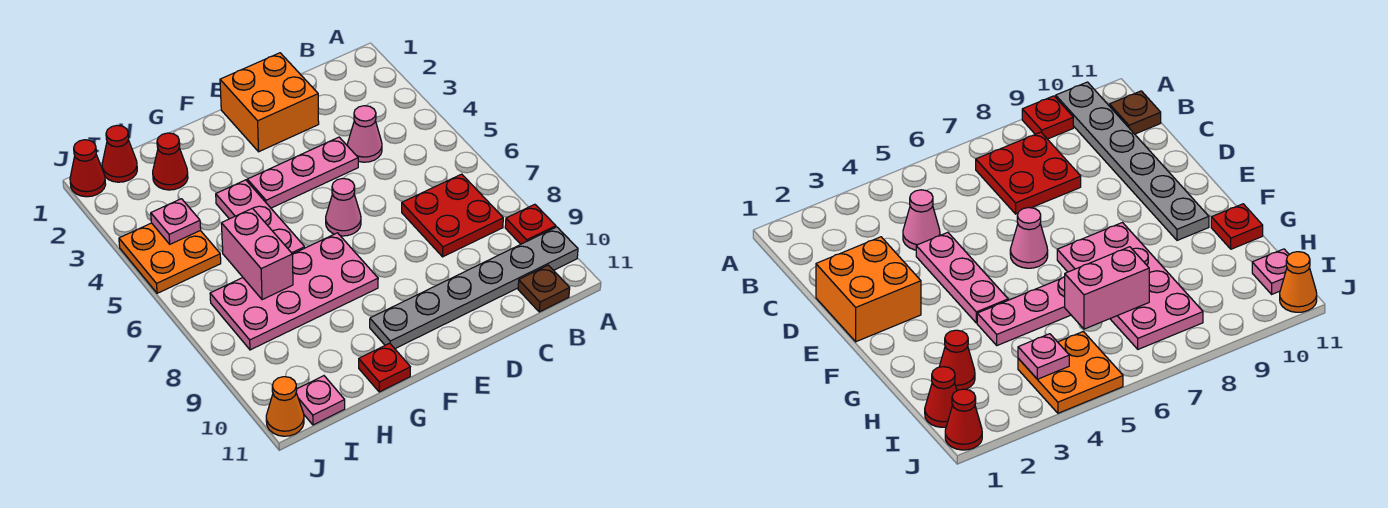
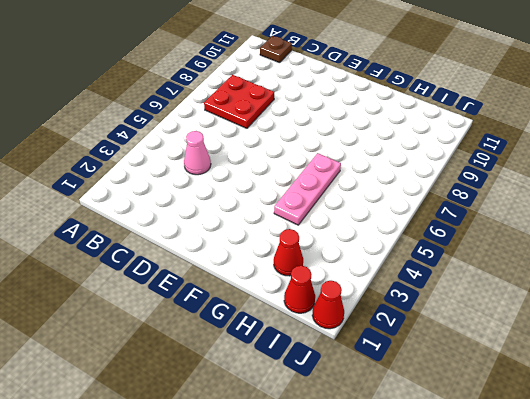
none -> red 1x1 plate [505,204,556,244]
none -> grey 1x6 plate [370,227,578,349]
none -> orange 2x2 brick [220,53,319,152]

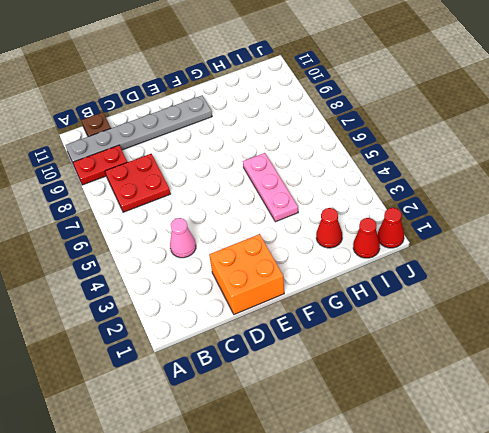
red 1x2 plate [73,145,127,185] -> red 1x1 plate [505,204,556,244]
none -> pink 1x3 plate [247,137,358,208]
none -> pink 1x1 cone [326,178,361,236]
none -> pink 2x4 plate [210,233,378,350]

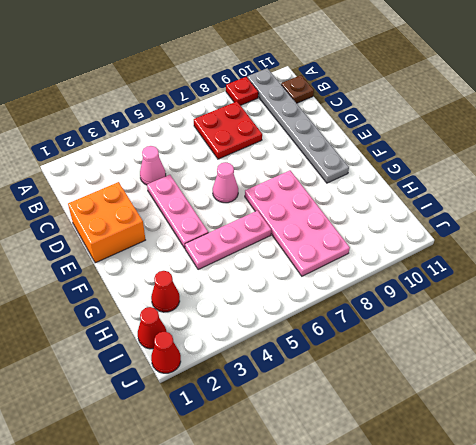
none -> red 1x1 plate [359,343,410,392]
none -> orange 2x2 plate [119,223,221,293]
none -> pink 1x1 plate [296,376,345,425]

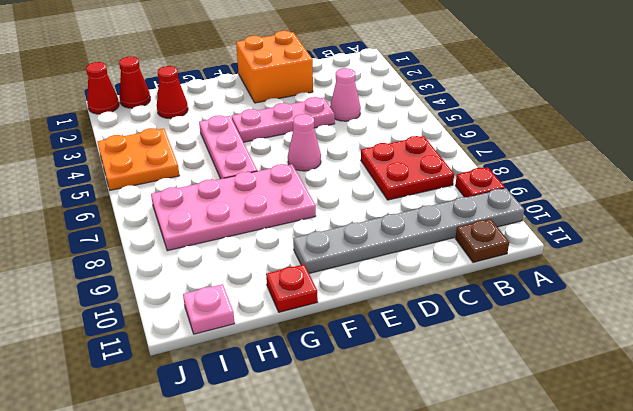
none -> orange 1x1 cone [266,377,304,436]
none -> pink 1x2 brick [221,208,293,300]
none -> pink 1x1 plate [151,199,201,244]

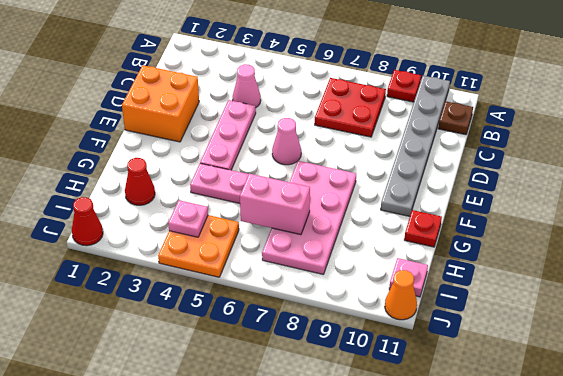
none -> red 1x1 cone [102,125,137,182]

